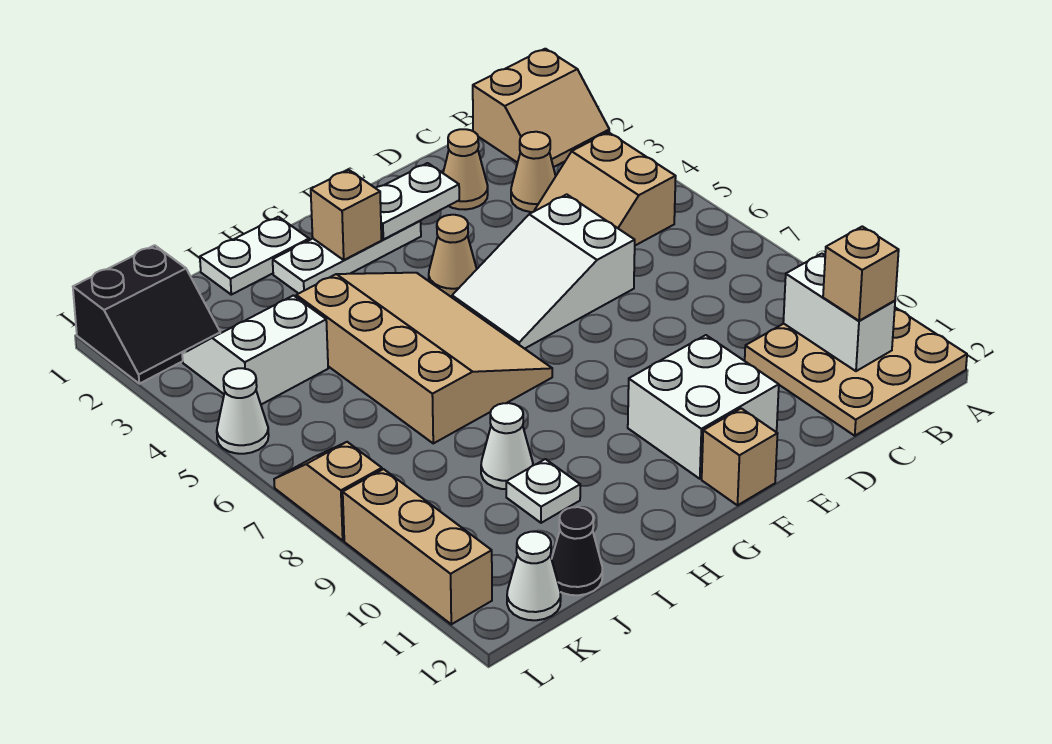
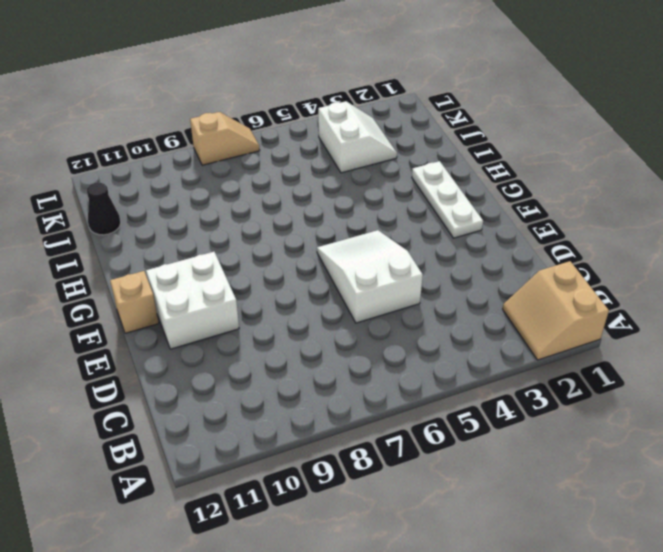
none -> tan 3x3 plate [745,308,967,436]
none -> tan 2x2 slope [535,132,676,245]
none -> tan 1x1 cone [511,132,556,212]

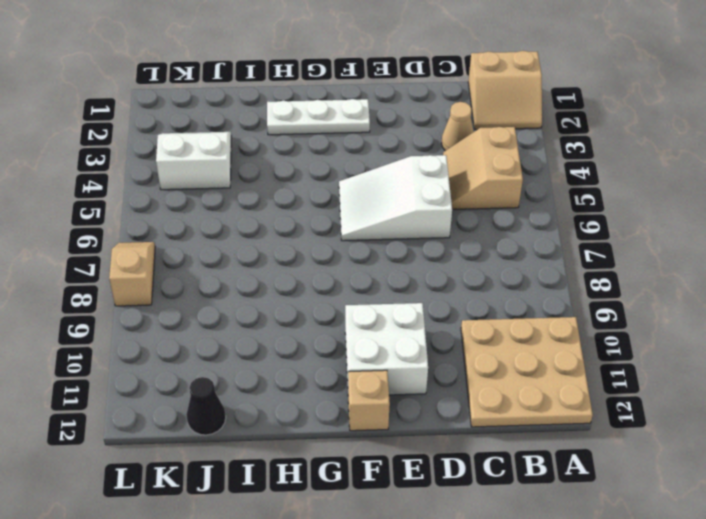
none -> tan 1x1 cone [443,129,488,210]
none -> tan 1x1 cone [429,215,477,297]
none -> tan 3x4 slope [296,273,552,443]

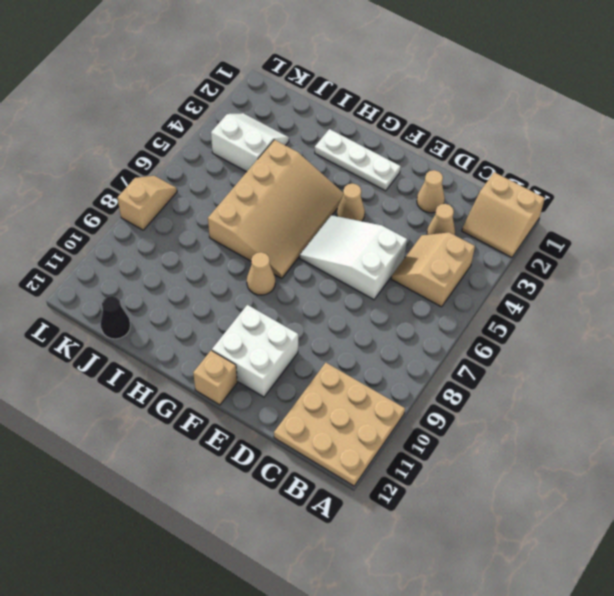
tan 1x1 cone [247,252,275,295] -> none
none -> white 1x2 plate [200,217,309,295]
none -> white 1x1 cone [481,403,533,489]
none -> white 1x1 plate [506,459,580,523]

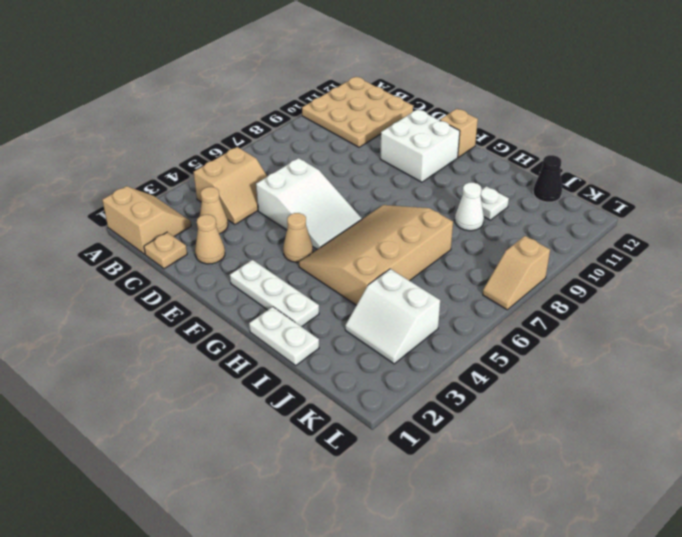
tan 1x1 plate [144,232,187,269] -> none
none -> black 2x2 slope [73,245,220,384]
none -> white 1x1 cone [507,532,561,620]
none -> white 1x1 cone [217,368,269,454]

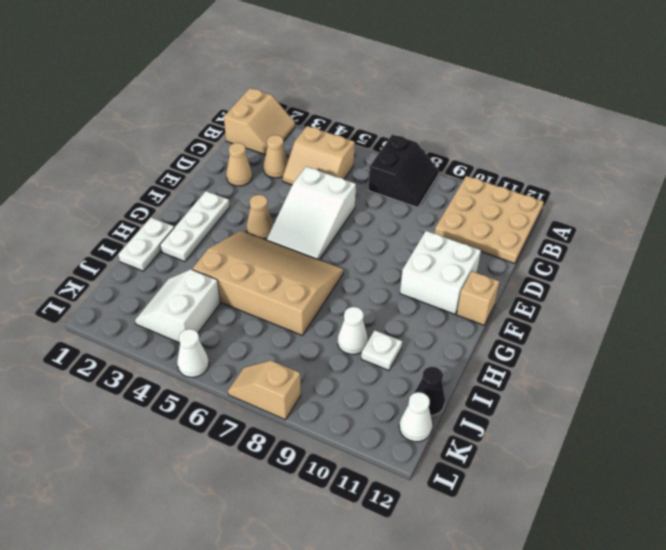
black 2x2 slope [368,134,439,208] -> black 2x2 slope moved to [73,245,220,384]
none -> tan 1x3 brick [343,469,492,624]
none -> white 1x2 brick [783,254,895,371]
none -> white 1x2 plate [376,163,459,239]

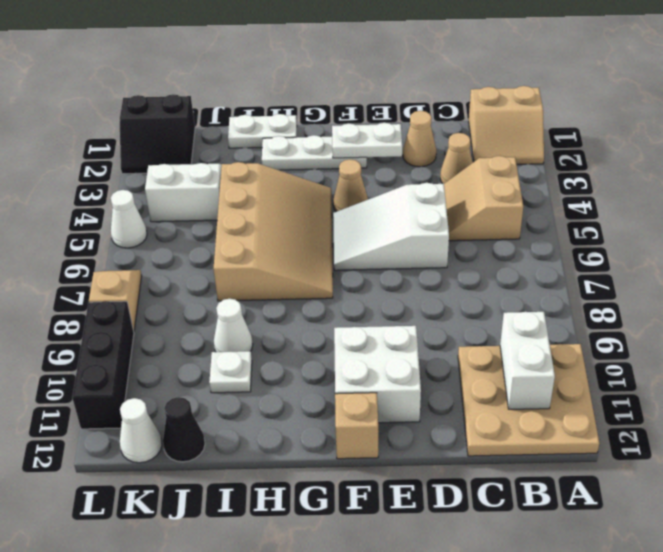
black 1x3 brick [72,301,134,429] -> tan 1x3 brick [343,469,492,624]
none -> tan 1x1 brick [311,170,381,260]
none -> tan 1x1 brick [823,226,899,321]

